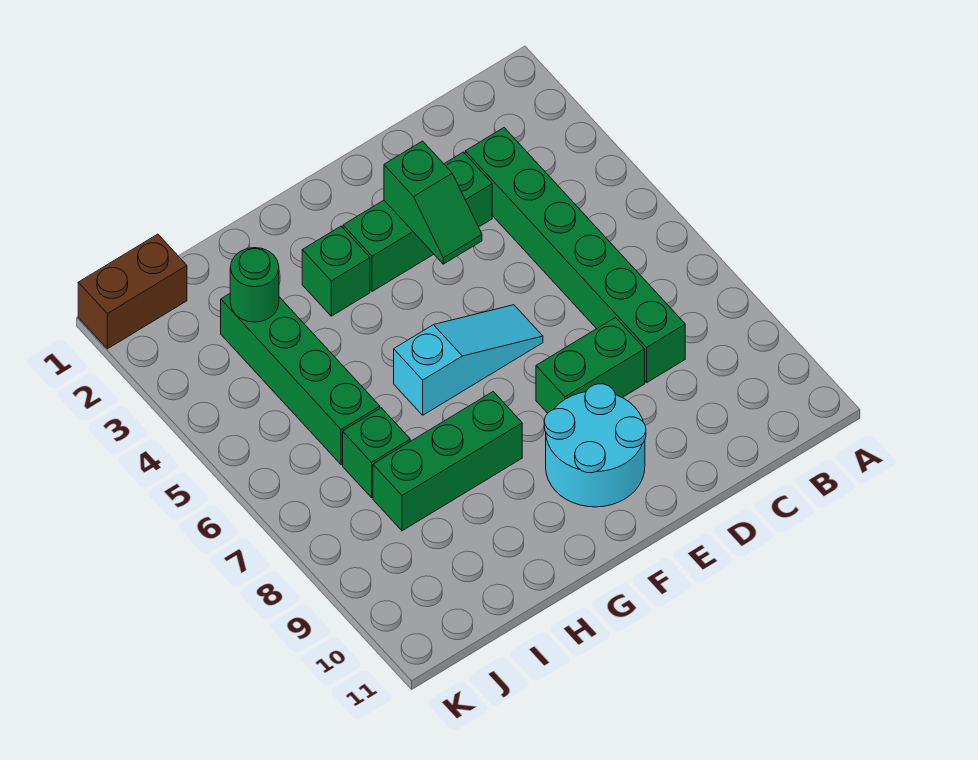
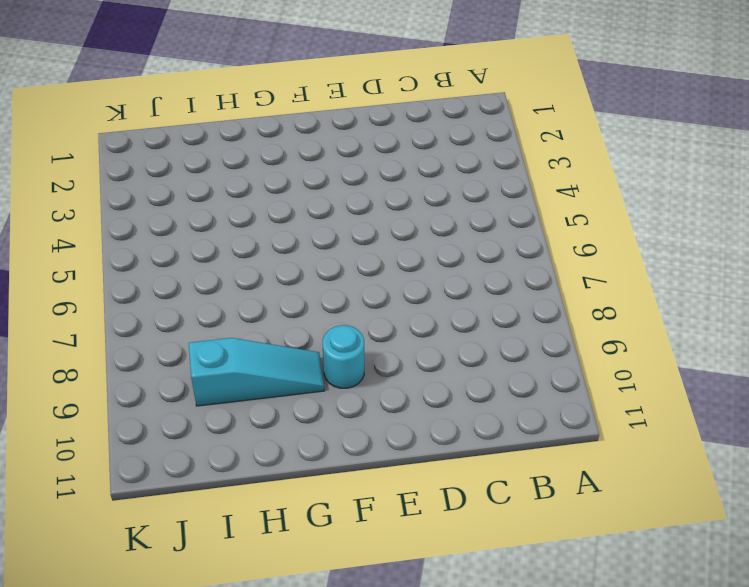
cyan 1x1 round brick [323,325,364,388] -> cyan 2x2 round brick [544,384,646,507]
cyan 1x3 slope [189,338,324,406] -> cyan 1x3 slope moved to [394,305,543,415]
none -> green 1x6 brick [465,128,685,383]
none -> green 1x3 brick [343,152,492,291]
none -> green 1x2 brick [536,318,645,413]

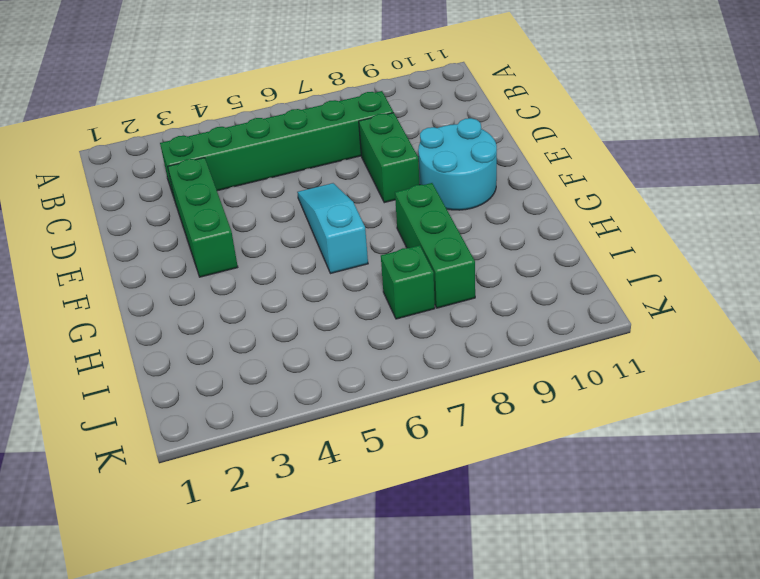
none -> green 1x1 brick [302,226,370,316]
none -> green 1x4 brick [221,294,380,465]
none -> brown 1x2 brick [78,234,187,349]

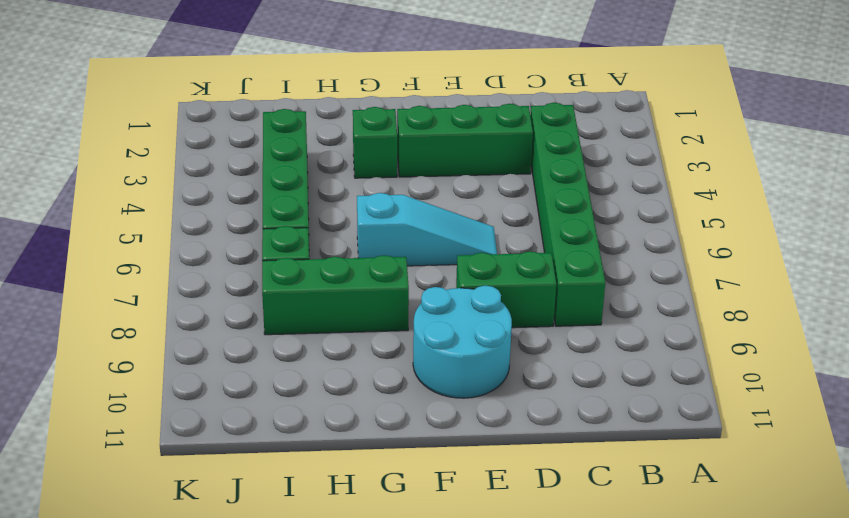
none -> brown 1x2 brick [78,234,187,349]
none -> green 1x2 slope [384,141,482,264]
none -> green 1x1 round brick [230,248,279,322]

